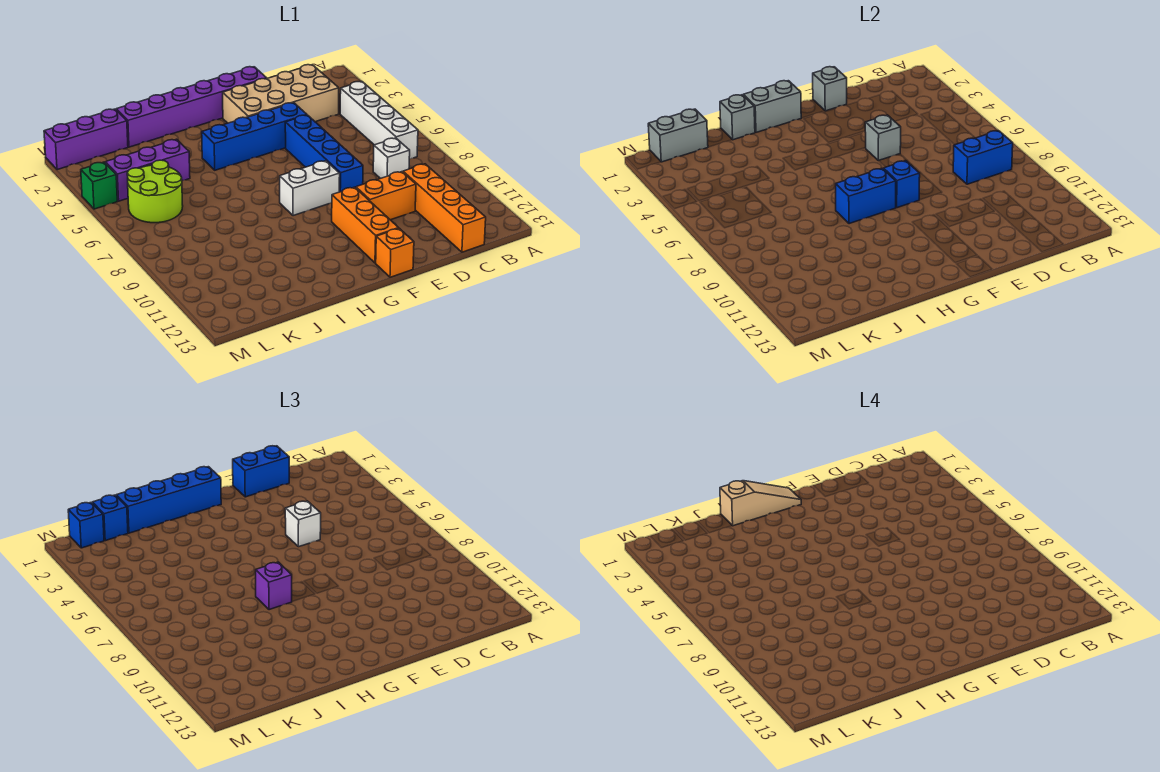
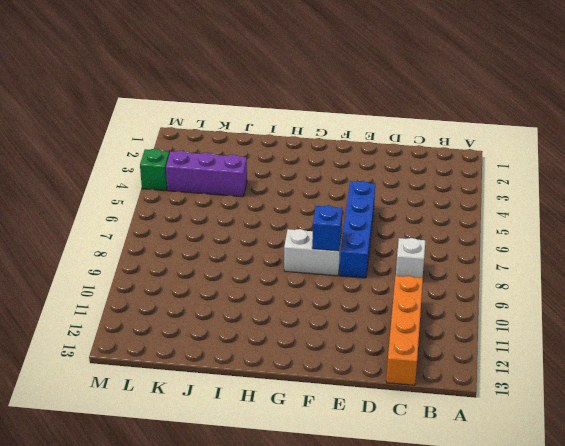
none -> white 1x4 brick [340,81,418,159]
none -> tan 2x4 brick [223,65,339,123]
none -> orange 1x2 brick [356,172,416,220]
none -> purple 1x6 brick [116,67,267,147]

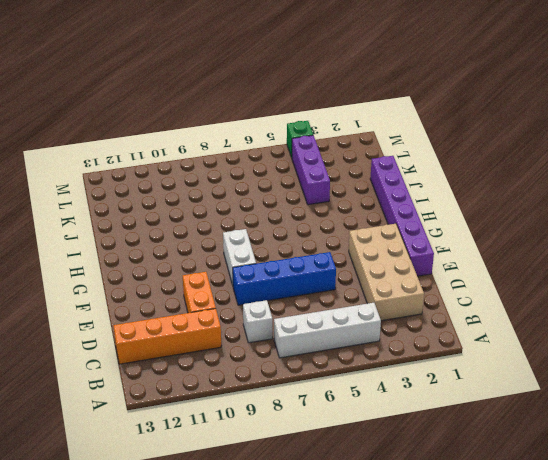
none -> blue 1x4 brick [202,103,307,170]
none -> orange 1x3 brick [332,187,399,263]
none -> orange 1x1 brick [376,228,414,277]
none -> purple 1x3 brick [44,109,128,170]

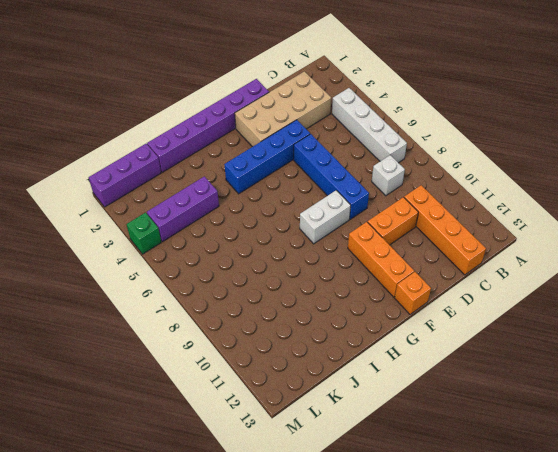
none -> lime 2x2 round brick [127,160,183,223]
none -> blue 1x2 brick [953,131,1013,184]
none -> grey 1x1 brick [813,67,847,111]
none -> grey 1x1 brick [865,115,901,161]

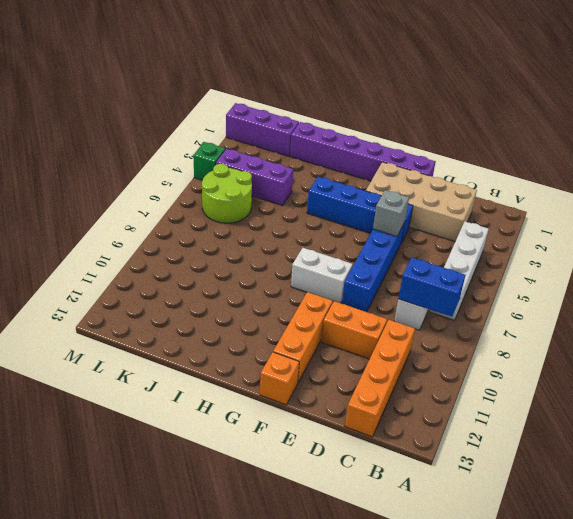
none -> grey 1x1 brick [813,67,847,111]
none -> blue 1x1 brick [883,161,920,208]
none -> grey 1x2 brick [743,81,801,132]
none -> blue 1x2 brick [836,169,896,224]

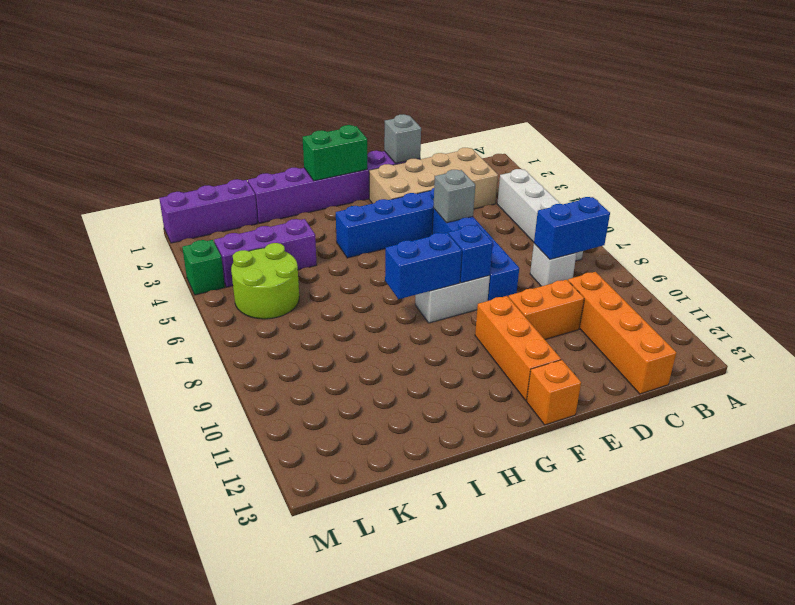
green 1x2 brick [303,125,367,181] -> grey 1x2 brick [743,81,801,132]
none -> grey 1x1 brick [720,95,755,140]
none -> grey 1x2 brick [648,109,708,162]
none -> blue 1x2 brick [233,446,289,497]
none -> white 1x1 brick [285,501,321,547]

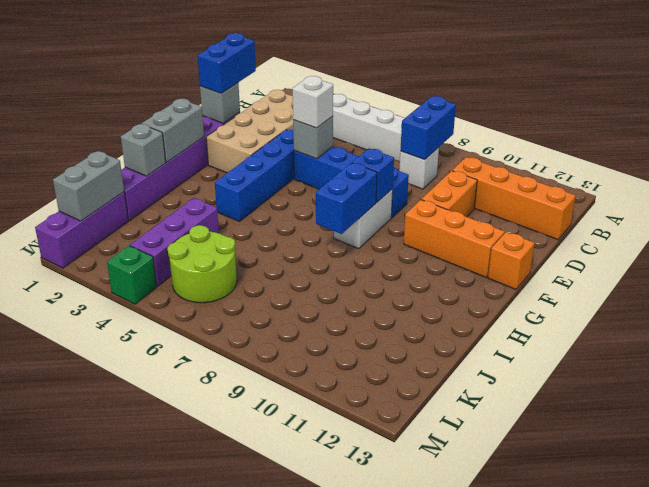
none -> blue 1x4 brick [116,467,221,533]
none -> purple 1x1 brick [256,562,292,610]
none -> blue 1x1 brick [92,495,128,541]
none -> blue 1x1 brick [68,503,104,548]

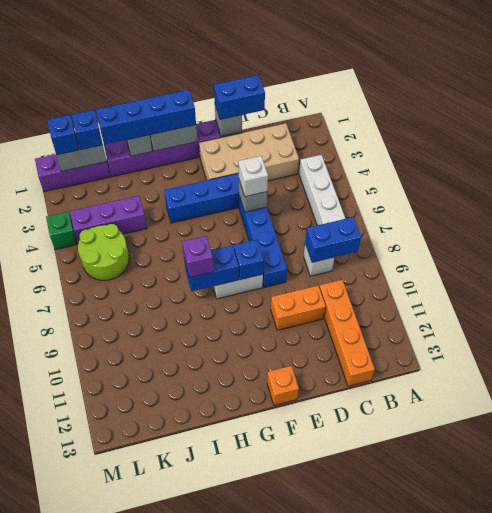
none -> orange 1x3 brick [332,187,399,263]
none -> tan 1x3 slope [720,481,801,526]

